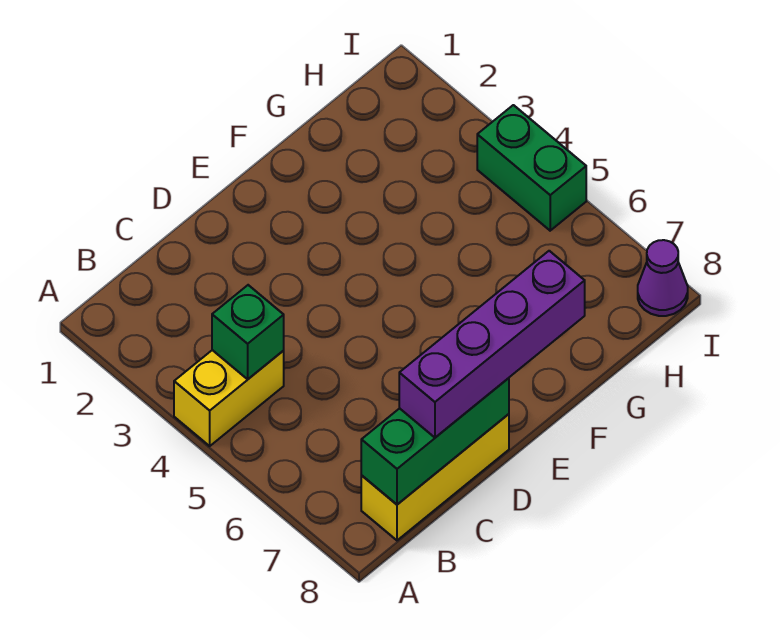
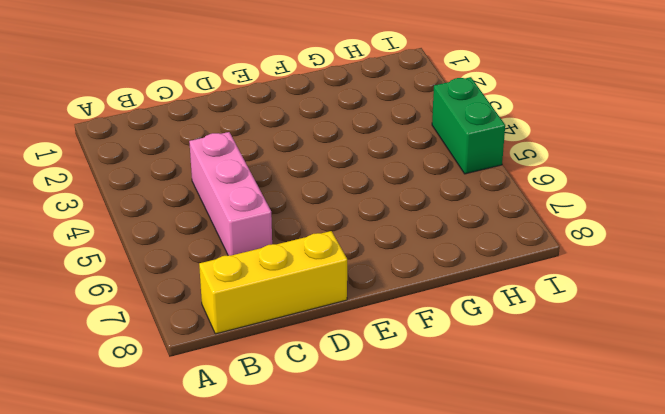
pink 1x3 brick [189,132,272,256] -> none
none -> yellow 1x2 brick [174,350,284,446]
none -> purple 1x1 cone [638,240,688,316]

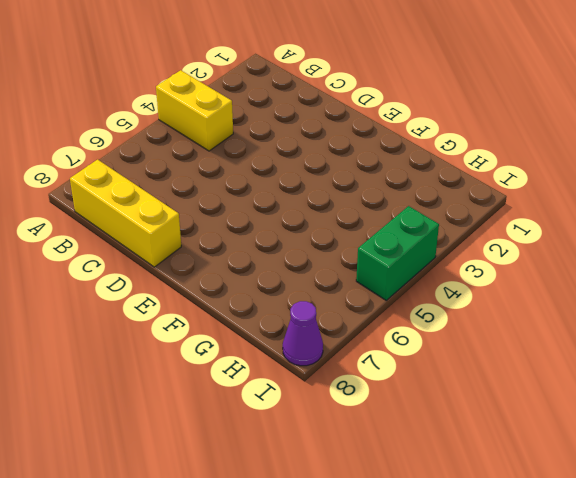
none -> green 1x1 brick [212,285,284,379]
none -> green 1x3 brick [361,378,509,504]

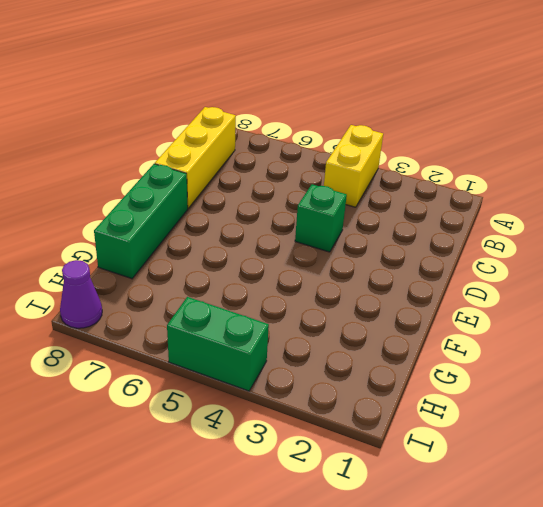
green 1x1 brick [295,184,347,252] -> green 1x1 brick moved to [212,285,284,379]
green 1x3 brick [94,164,188,279] -> green 1x3 brick moved to [361,378,509,504]
none -> purple 1x4 brick [399,251,585,438]

